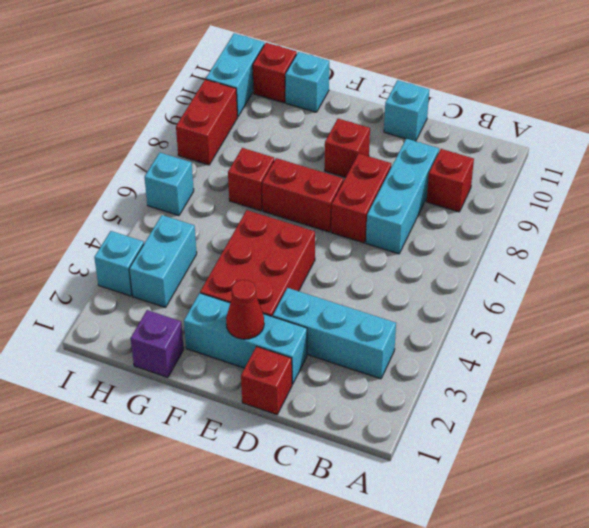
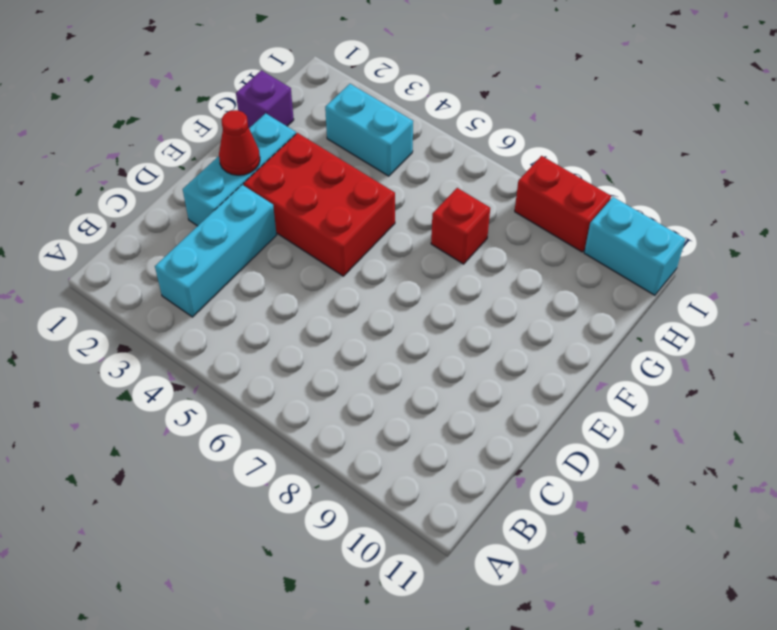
none -> red 1x1 brick [427,149,474,212]
none -> cyan 1x3 brick [366,139,439,254]
none -> red 1x1 brick [241,346,292,415]

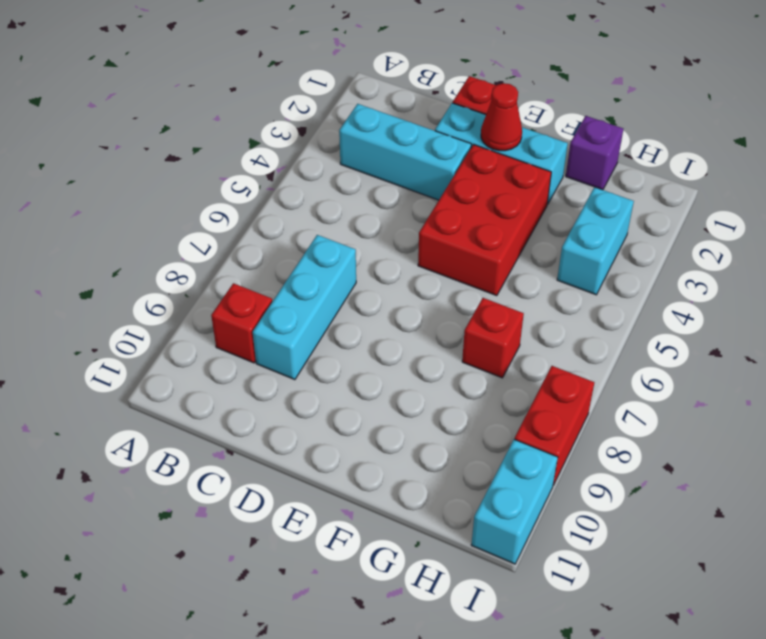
none -> red 1x2 brick [331,154,391,243]
none -> cyan 1x1 brick [384,80,429,141]
none -> red 1x2 brick [262,158,343,232]

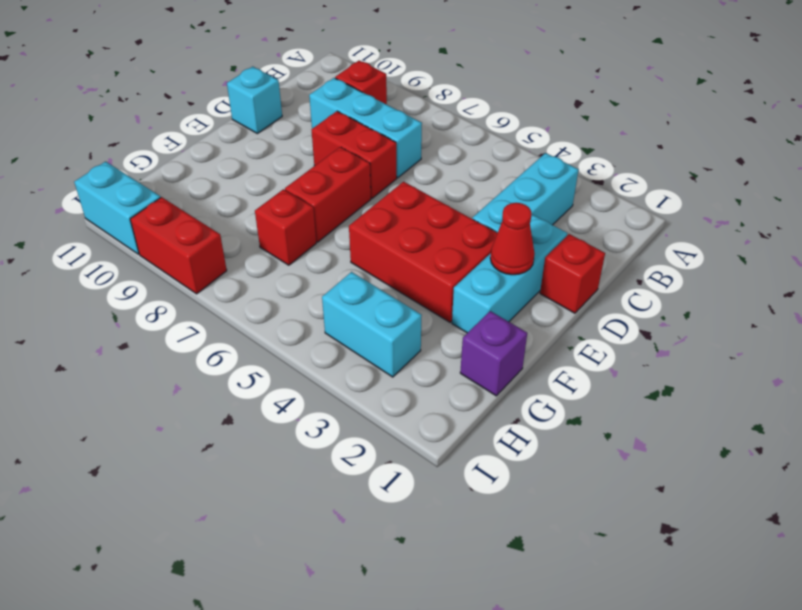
none -> red 1x1 brick [325,119,370,178]
none -> cyan 1x1 brick [285,52,329,112]
none -> red 1x1 brick [253,43,297,103]

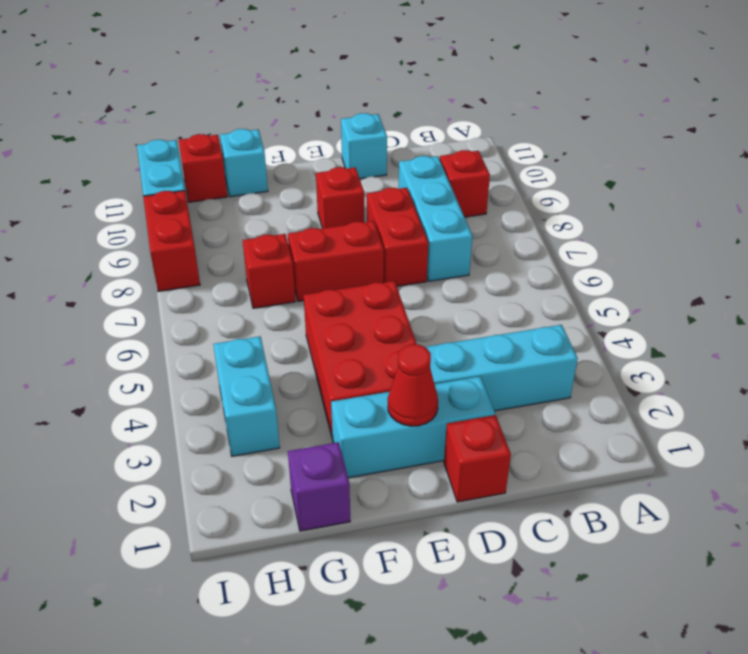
none -> cyan 1x1 brick [94,231,144,296]
none -> cyan 1x1 brick [144,153,194,216]

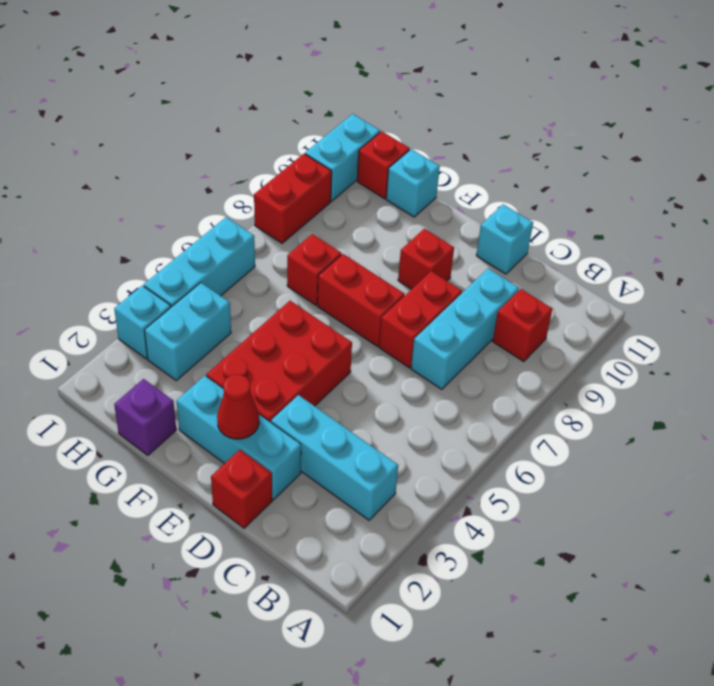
cyan 1x3 brick [144,217,255,307] -> cyan 1x1 brick [144,153,194,216]

